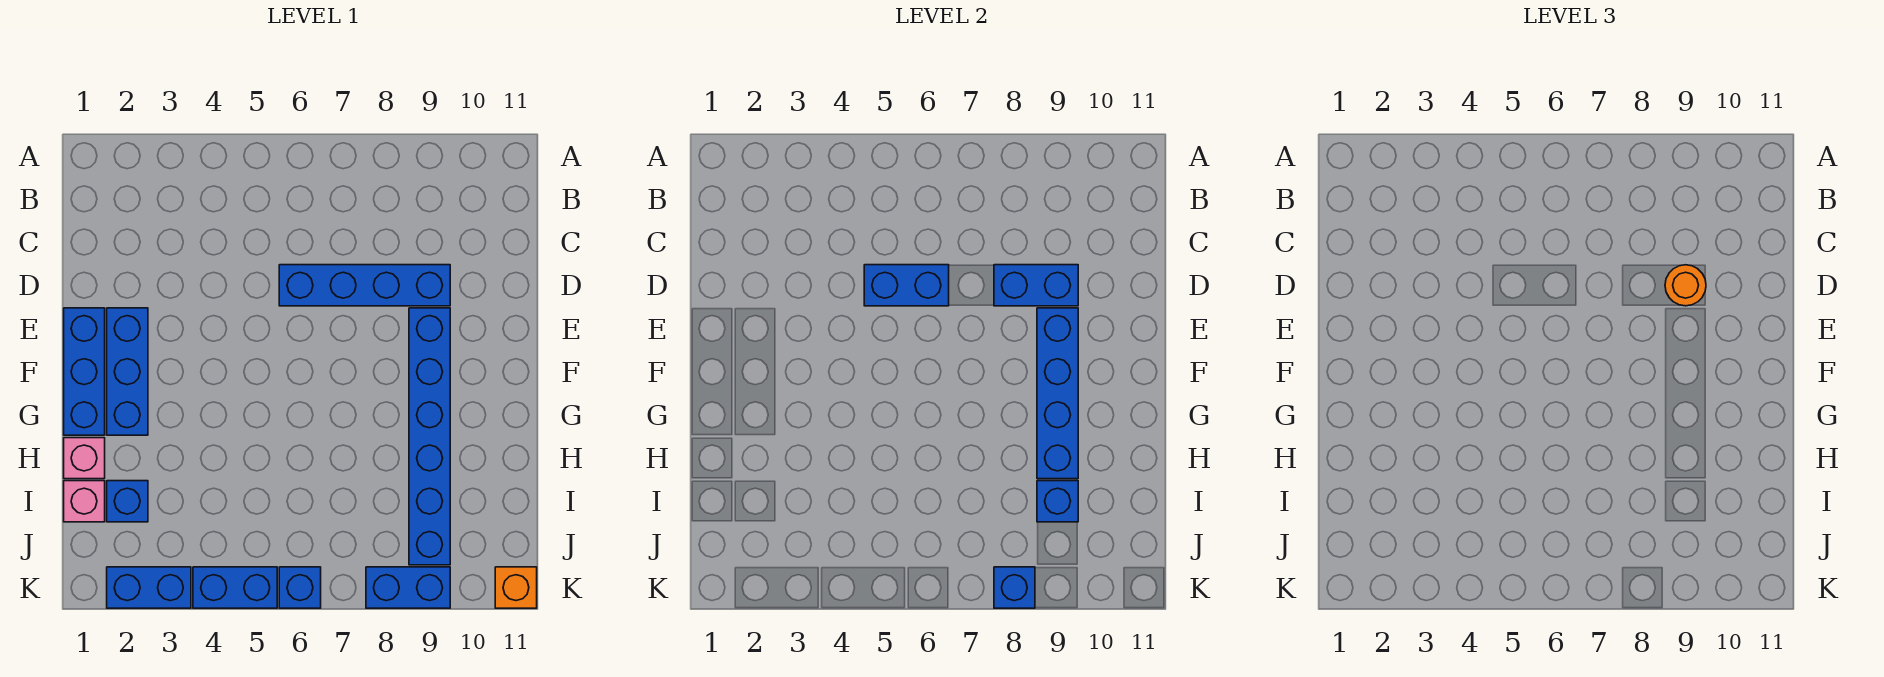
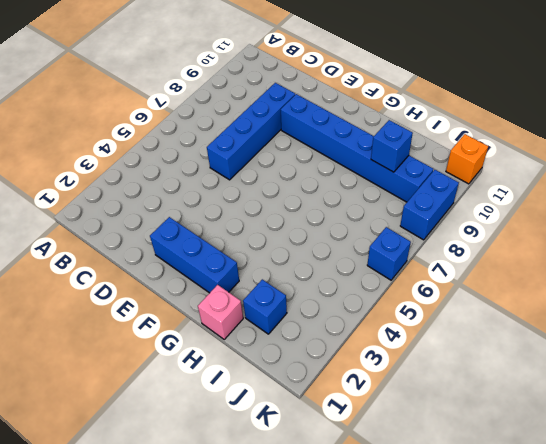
none -> blue 1x3 brick [64,308,105,435]
none -> pink 1x1 brick [64,481,105,522]
none -> blue 1x2 brick [107,567,191,608]

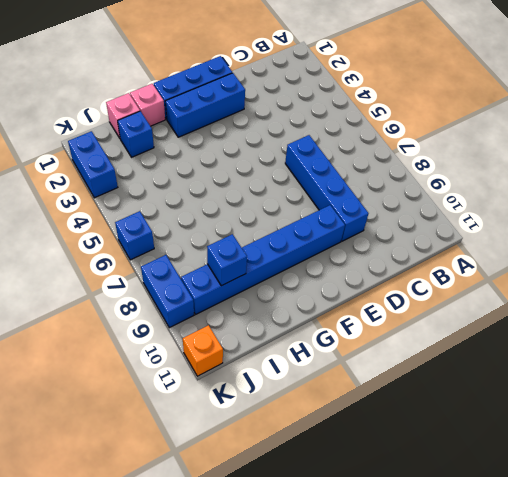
none -> blue 1x2 brick [193,567,277,608]
none -> blue 1x2 brick [864,265,949,306]
none -> blue 1x2 brick [994,265,1078,306]

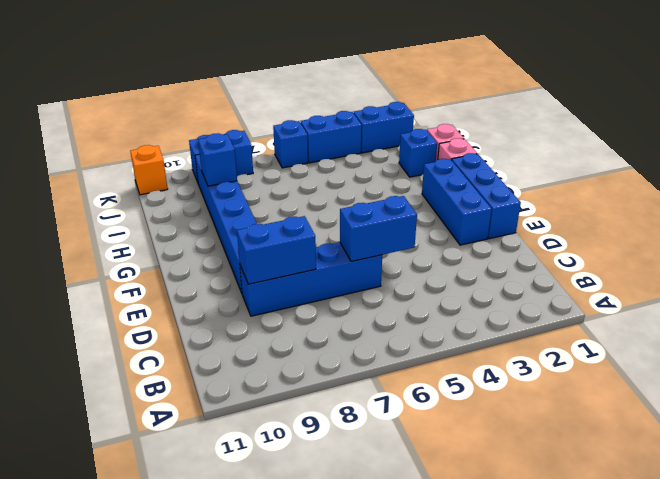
none -> blue 1x4 brick [1037,308,1078,479]
none -> blue 1x1 brick [994,567,1035,608]
none -> orange 1x1 round brick [1665,265,1706,306]

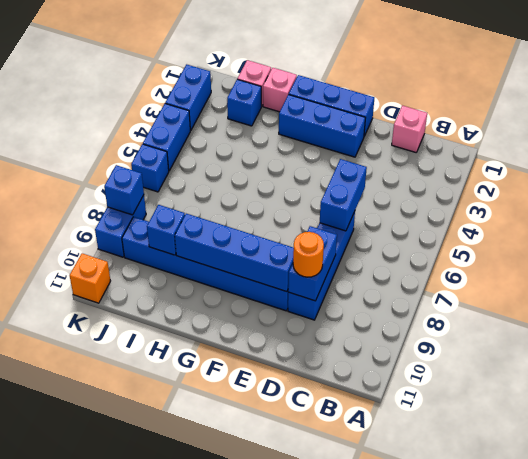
pink 1x1 brick [392,105,427,152] -> none

